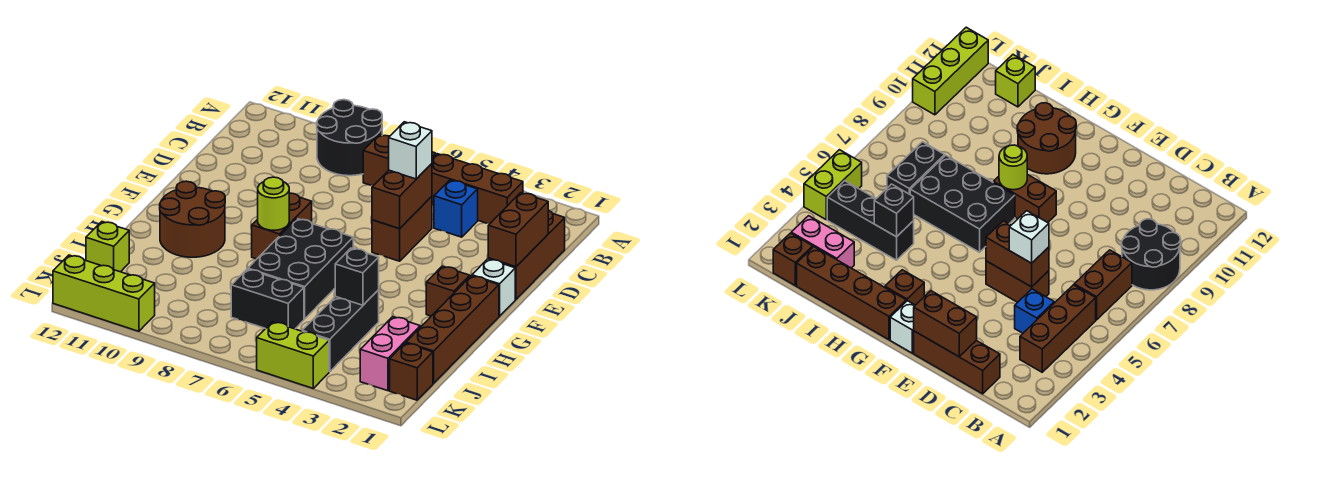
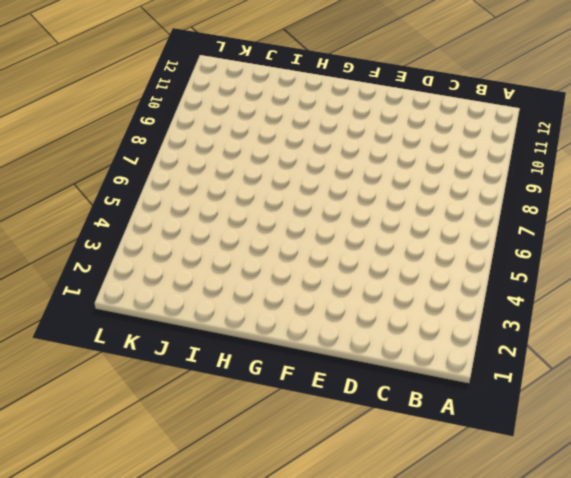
none -> black 2x2 round brick [317,100,382,176]
none -> brown 1x3 brick [432,154,523,224]
none -> brown 1x2 brick [363,135,436,186]

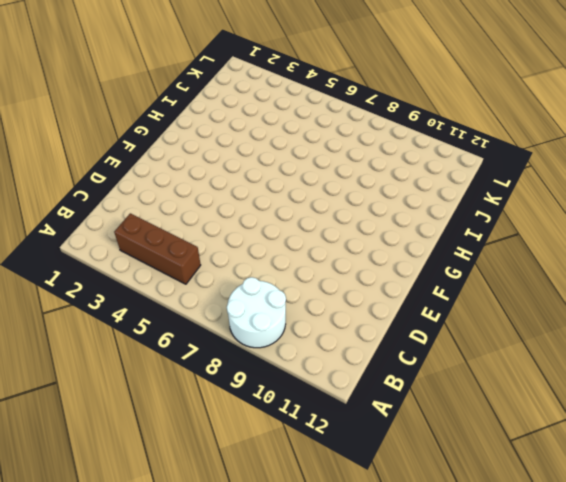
white 2x2 round brick [227,277,286,348] -> black 2x2 round brick [317,100,382,176]
none -> brown 1x2 brick [363,135,436,186]
none -> brown 1x3 brick [488,210,565,299]
none -> blue 1x1 brick [434,180,478,237]

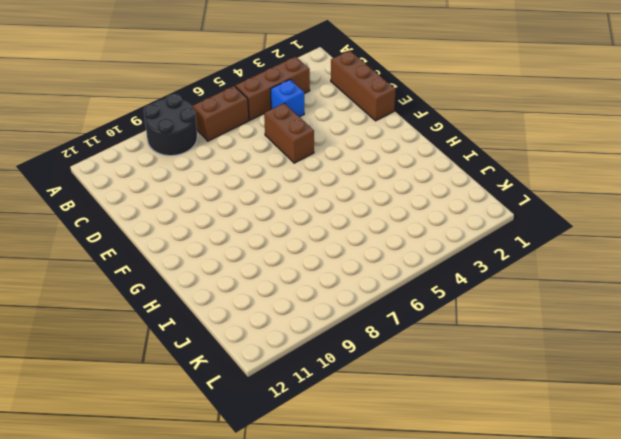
none -> white 1x1 brick [472,259,515,316]
none -> brown 1x2 brick [252,193,312,259]
none -> brown 1x4 brick [406,276,499,383]

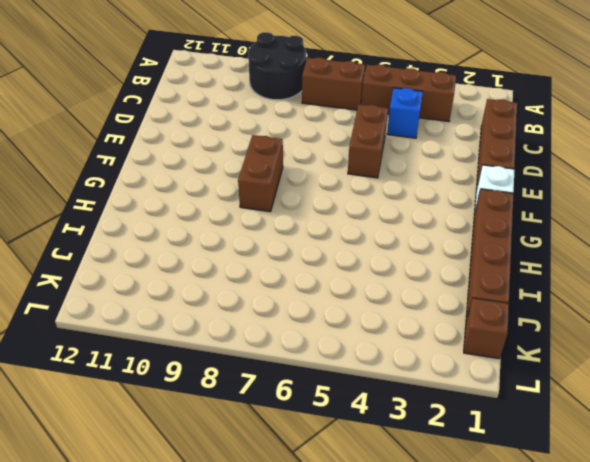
none -> brown 1x1 brick [426,266,470,316]
none -> black 2x3 brick [248,219,353,319]
none -> brown 2x2 round brick [160,181,225,257]

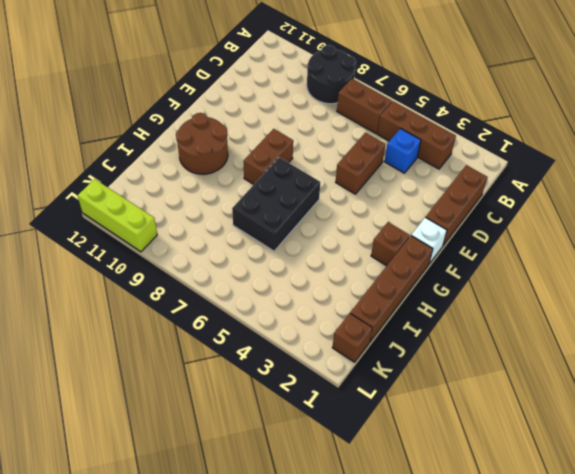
none -> black 1x3 brick [302,290,379,372]
none -> pink 1x2 brick [360,317,420,391]
none -> black 1x2 brick [231,269,304,329]

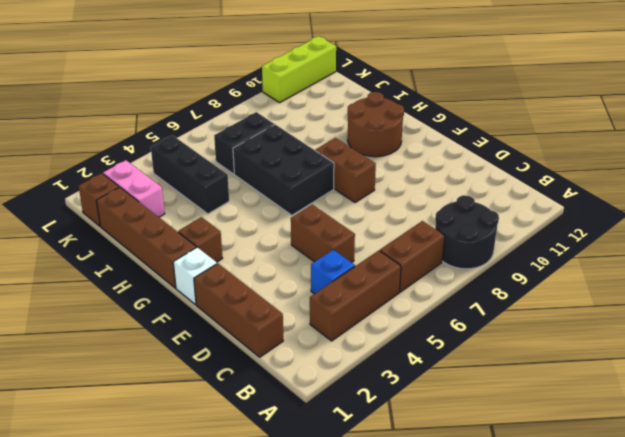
none -> lime 1x1 brick [86,222,129,272]
none -> lime 1x2 brick [257,322,329,388]
none -> brown 1x2 brick [488,193,548,267]

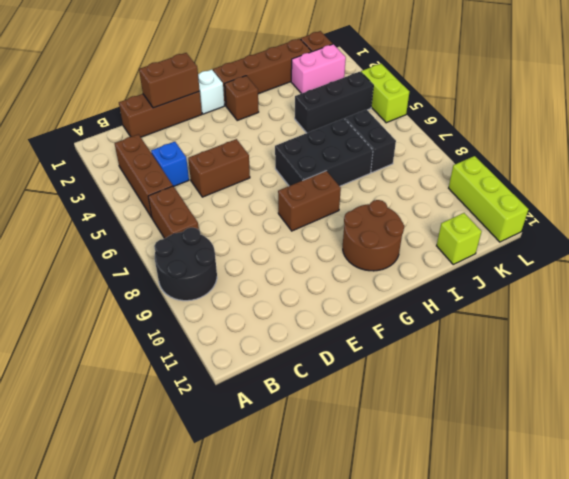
none -> brown 1x2 brick [372,164,432,229]
none -> lime 1x1 round brick [258,177,289,230]
none -> black 1x1 brick [335,248,379,305]

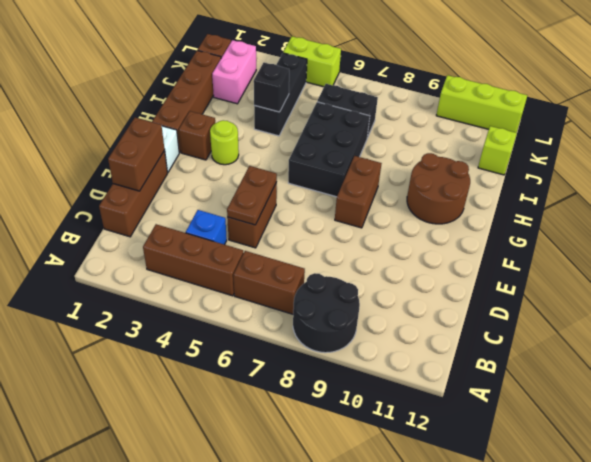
brown 1x2 plate [227,166,277,225] -> brown 1x2 brick [372,164,432,229]
lime 1x1 round brick [210,120,239,165] -> lime 1x1 round brick moved to [258,177,289,230]
none -> white 1x1 brick [389,122,432,179]

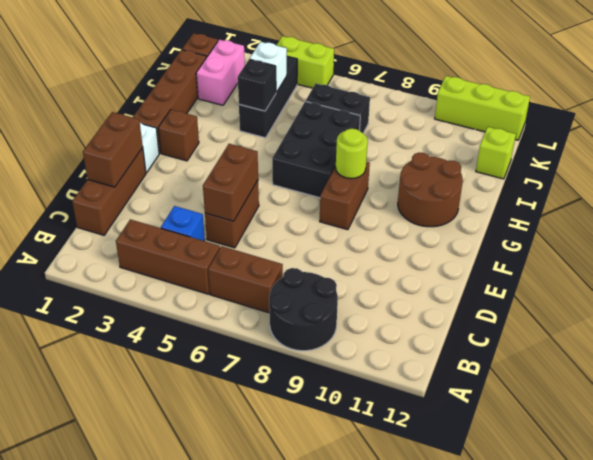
white 1x1 brick [250,42,287,93] -> white 1x1 brick moved to [389,122,432,179]

